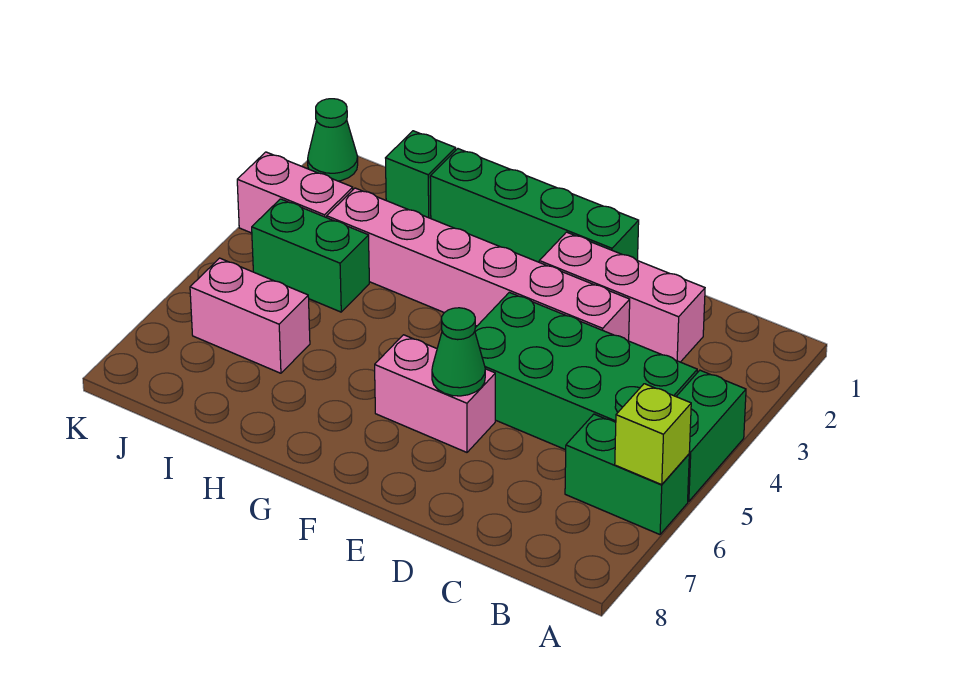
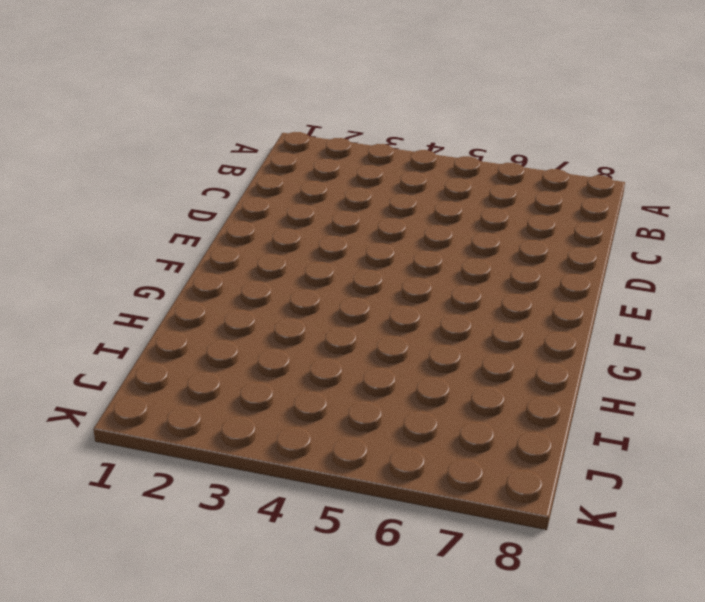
none -> green 1x2 brick [676,370,746,502]
none -> green 1x2 brick [565,414,689,535]
none -> green 2x4 brick [475,292,697,450]

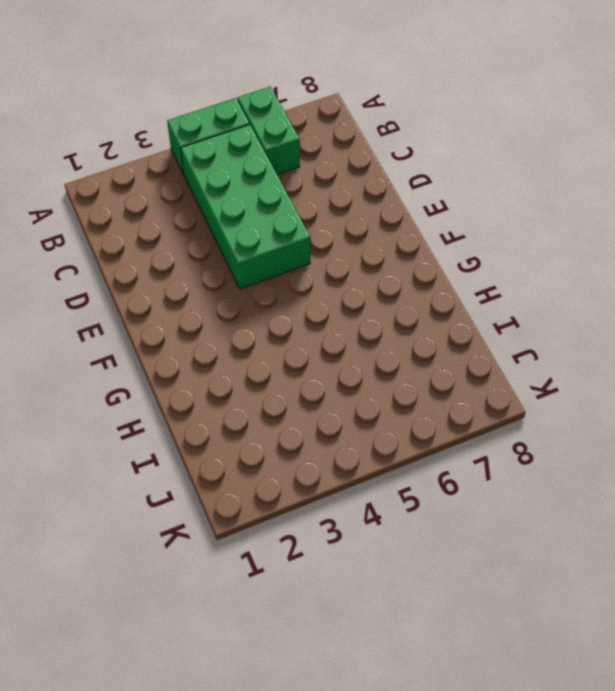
none -> pink 1x3 brick [539,232,705,362]
none -> pink 1x6 brick [327,188,630,341]
none -> green 1x4 brick [430,149,639,262]

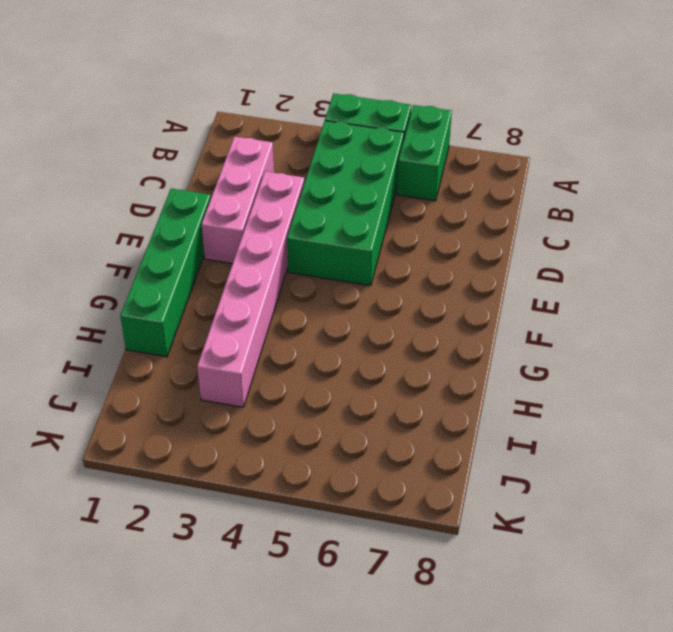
none -> pink 1x2 brick [375,335,495,452]
none -> green 1x1 brick [386,131,456,219]
none -> green 1x2 brick [252,199,369,312]

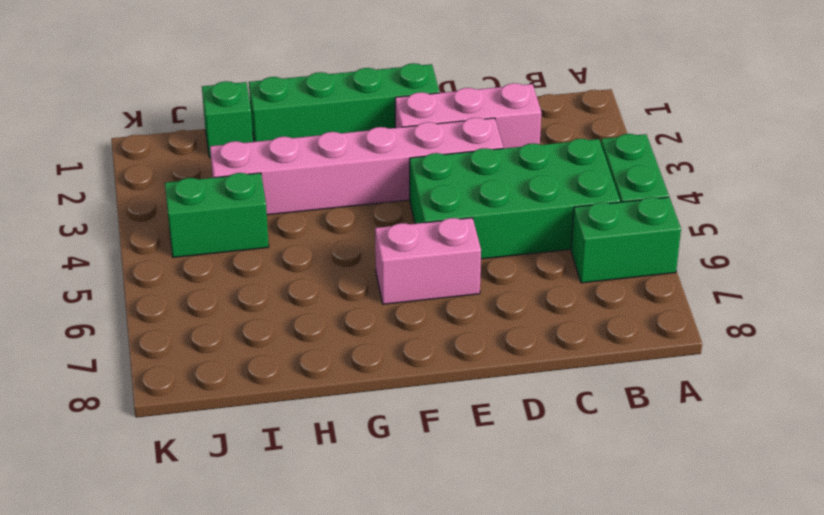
none -> pink 1x2 brick [190,258,310,373]
none -> pink 1x2 brick [237,152,353,233]
none -> green 1x1 cone [308,99,358,181]

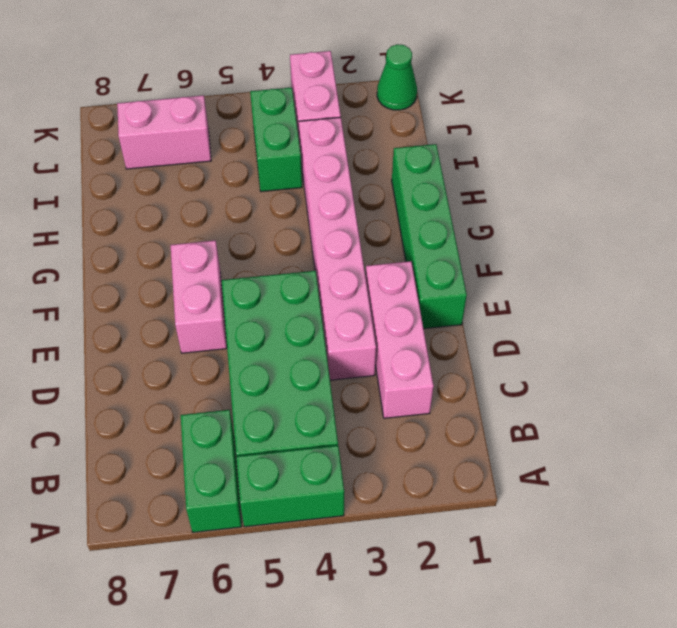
pink 1x2 brick [117,95,211,169] -> pink 1x2 brick turned to [190,258,310,373]
none -> green 1x1 brick [386,131,456,219]
none -> lime 1x1 brick [615,384,691,485]
none -> green 1x1 cone [432,308,485,396]

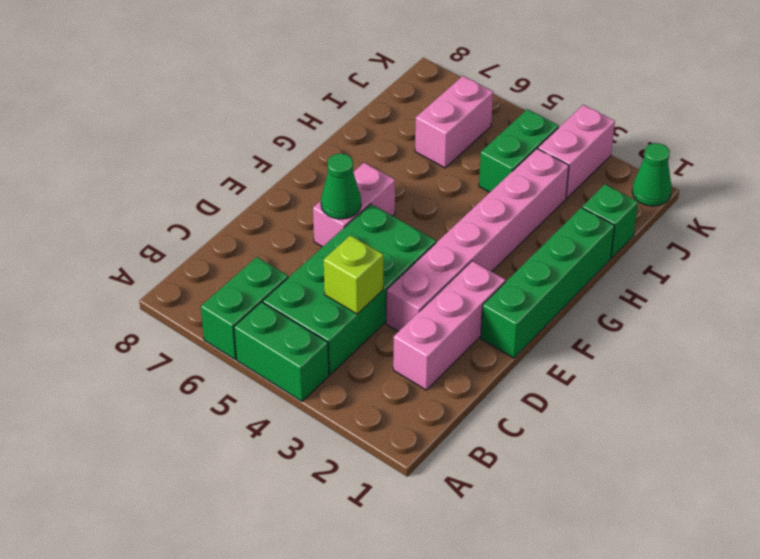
lime 1x1 brick [324,235,383,314] -> lime 1x1 brick moved to [615,384,691,485]

